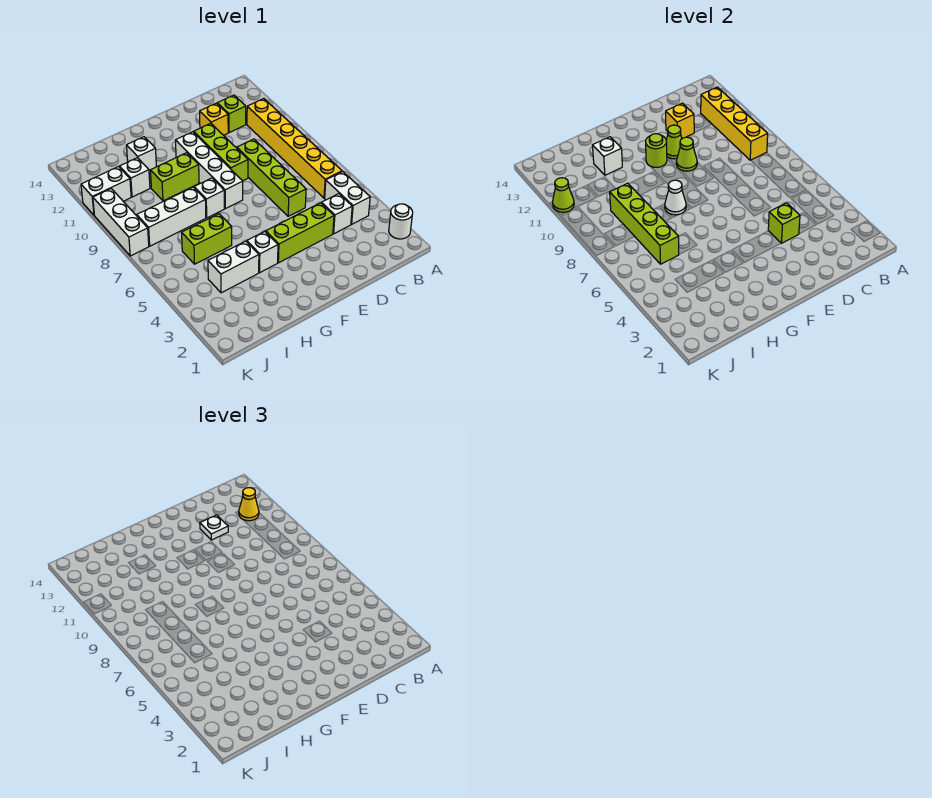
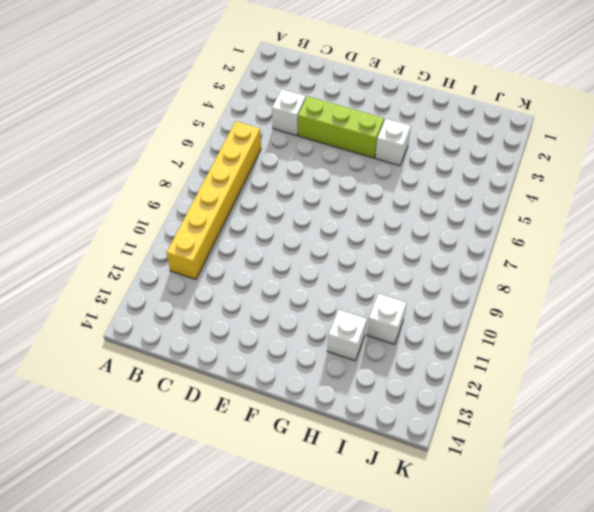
none -> white 1x1 round brick [389,204,413,239]
none -> white 1x2 brick [325,171,370,224]
none -> lime 1x1 brick [217,95,246,133]
none -> lime 1x4 brick [237,139,306,216]

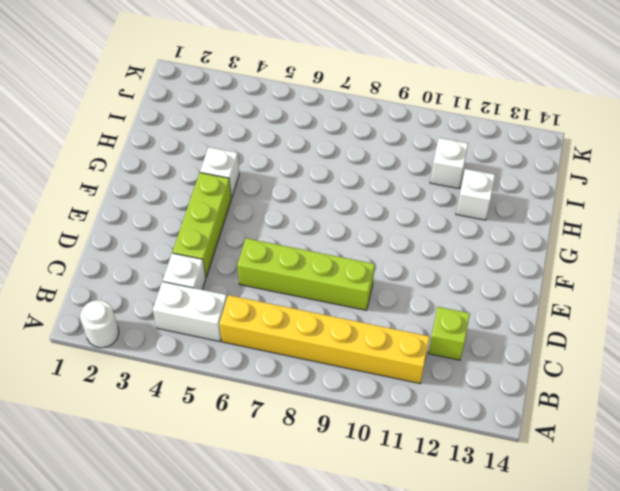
none -> yellow 1x1 brick [200,103,228,135]
none -> lime 1x3 brick [194,123,248,181]
none -> white 1x4 brick [176,132,243,209]
none -> white 1x1 brick [194,178,224,218]

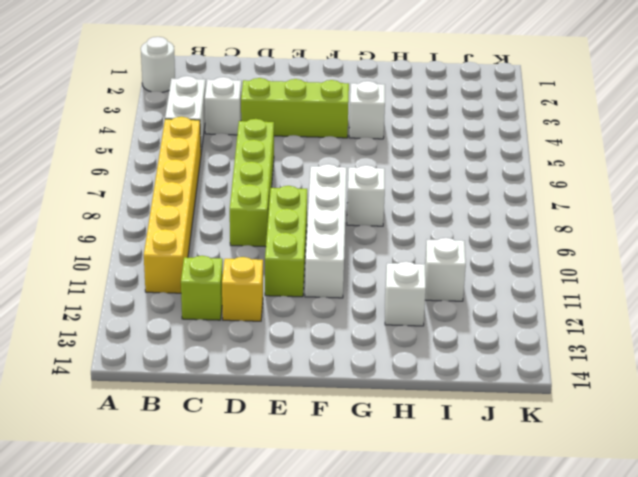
none -> lime 1x2 brick [150,153,199,201]
none -> white 1x2 brick [208,241,259,293]
none -> lime 1x2 brick [182,214,232,264]
none -> white 1x3 brick [136,187,206,246]

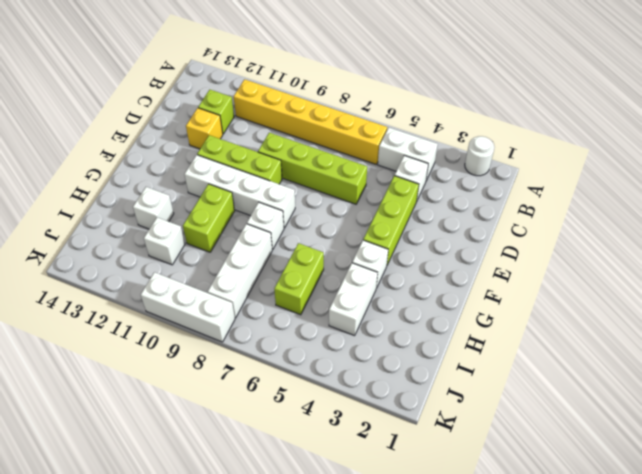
none -> white 1x2 brick [81,167,131,215]
none -> yellow 1x4 brick [701,87,768,160]
none -> lime 1x1 brick [768,203,800,243]
none -> yellow 1x1 brick [666,103,694,138]

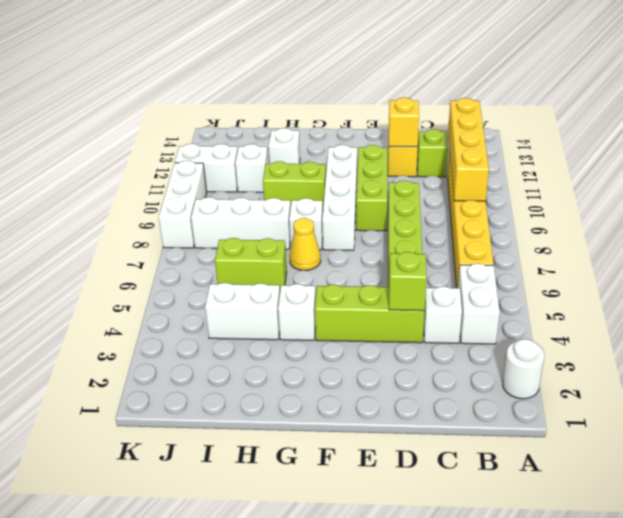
yellow 1x1 cone [289,218,321,270] -> yellow 1x1 cone moved to [239,488,259,521]
none -> lime 1x1 cone [676,137,697,171]
none -> lime 1x1 cone [666,125,682,159]
none -> lime 1x1 round brick [646,134,667,167]
none -> white 1x1 cone [665,180,686,215]

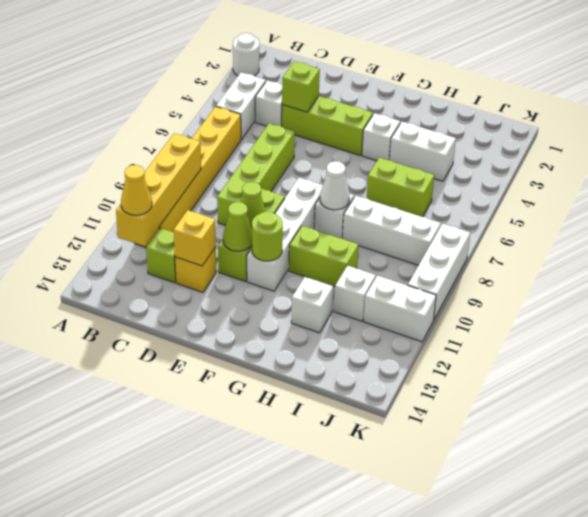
none -> white 1x1 brick [593,137,622,175]
none -> lime 1x4 brick [610,183,679,264]
none -> lime 1x1 cone [553,178,574,212]
none -> white 1x1 plate [200,515,228,540]

